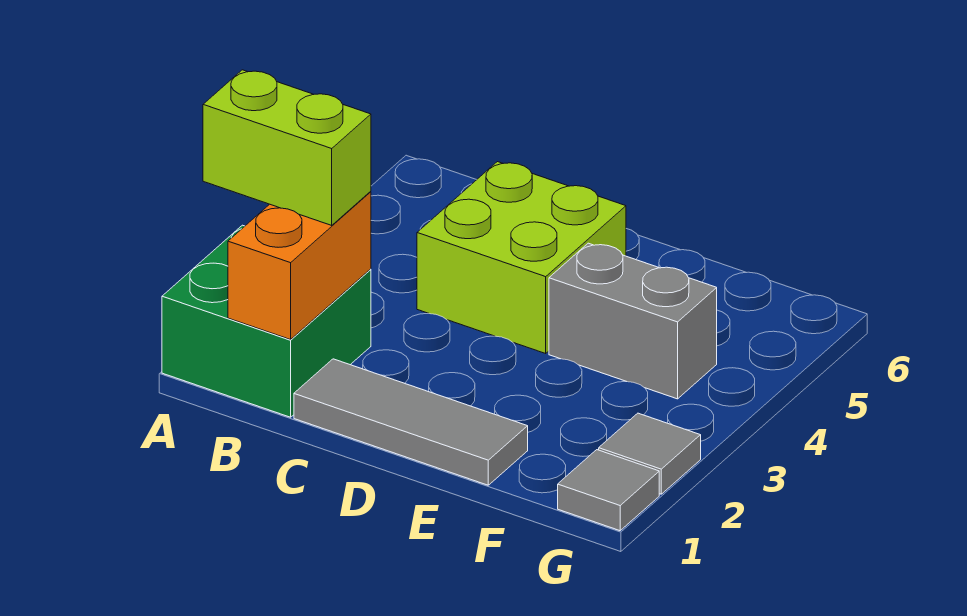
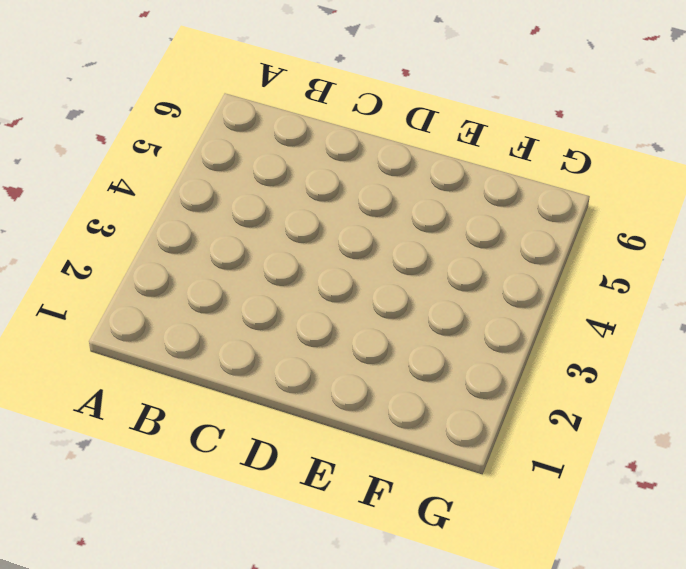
none -> green 2x2 brick [162,225,371,417]
none -> grey 1x3 tile [294,359,528,485]

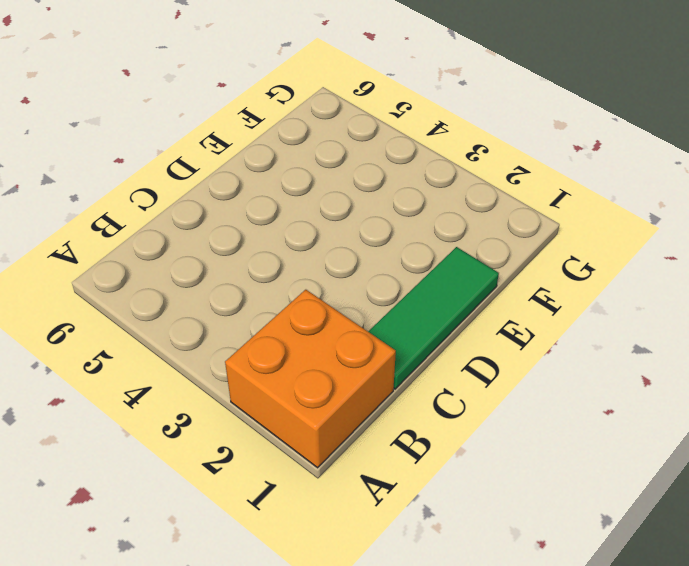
orange 2x2 brick [225,290,396,468] -> green 2x2 brick [162,225,371,417]
green 1x3 tile [368,247,499,389] -> grey 1x3 tile [294,359,528,485]
none -> lime 2x2 brick [417,162,626,353]
none -> grey 1x2 brick [549,243,717,399]

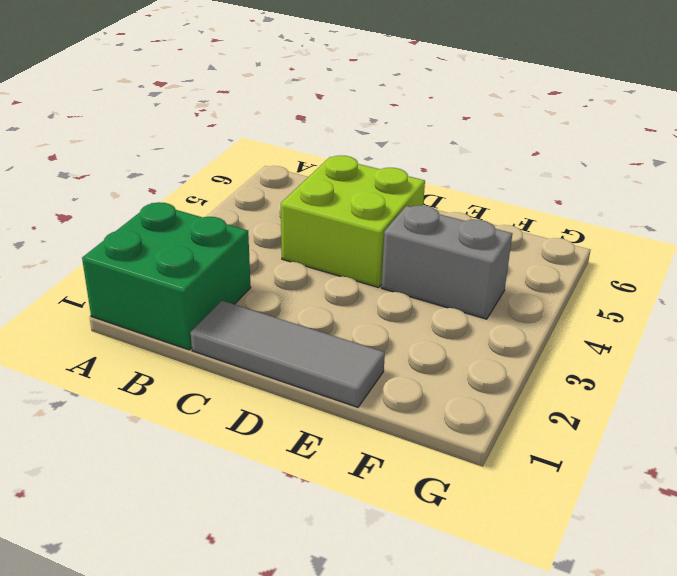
none -> grey 1x1 tile [558,450,659,531]
none -> grey 1x1 tile [599,413,701,494]

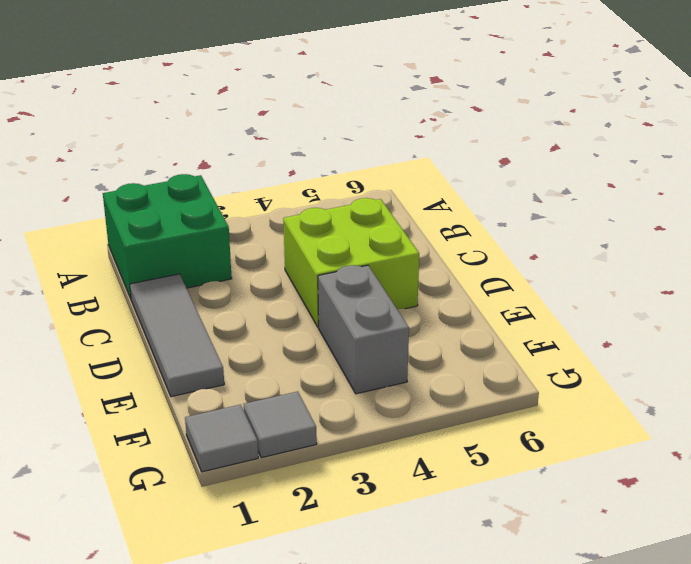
none -> orange 1x2 brick [228,192,371,340]
none -> lime 1x2 brick [203,70,371,225]

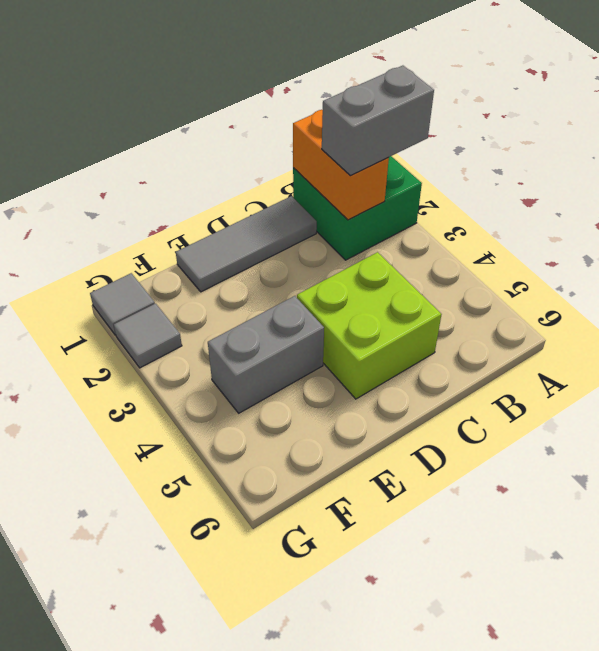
grey 1x2 brick [322,66,434,176] -> lime 1x2 brick [203,70,371,225]

